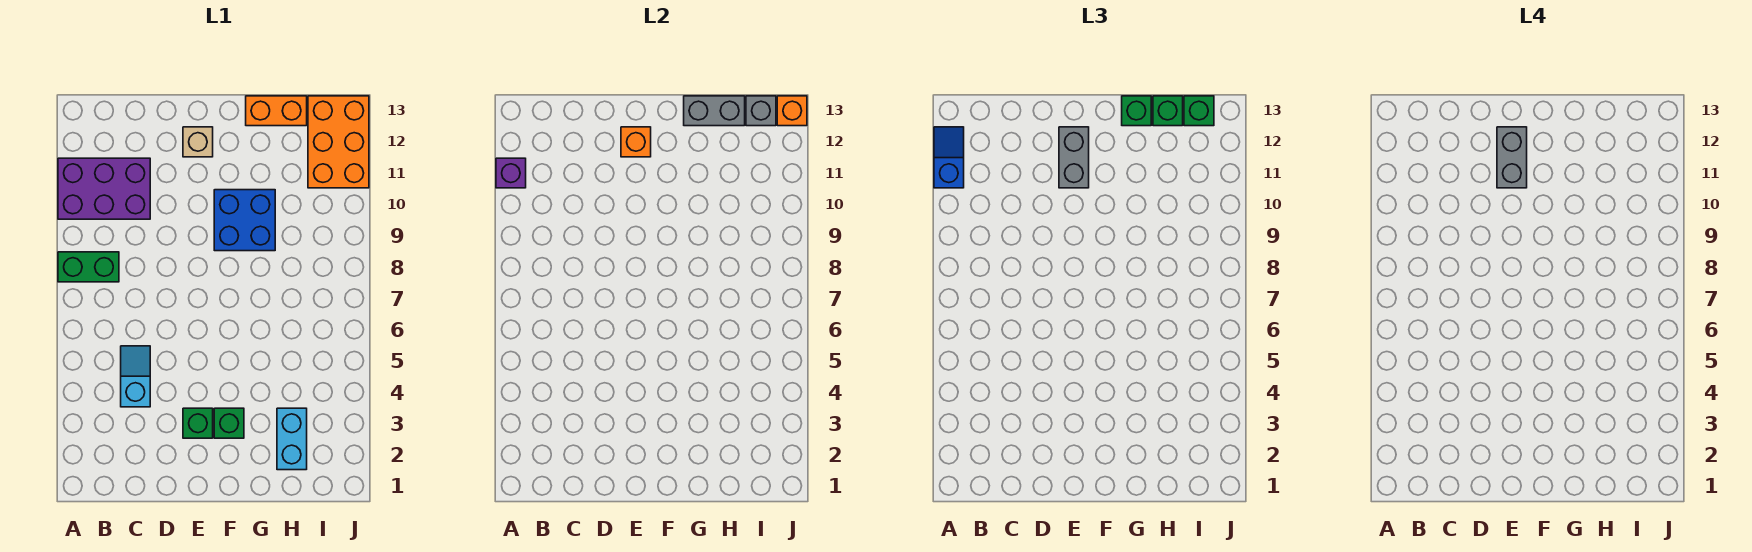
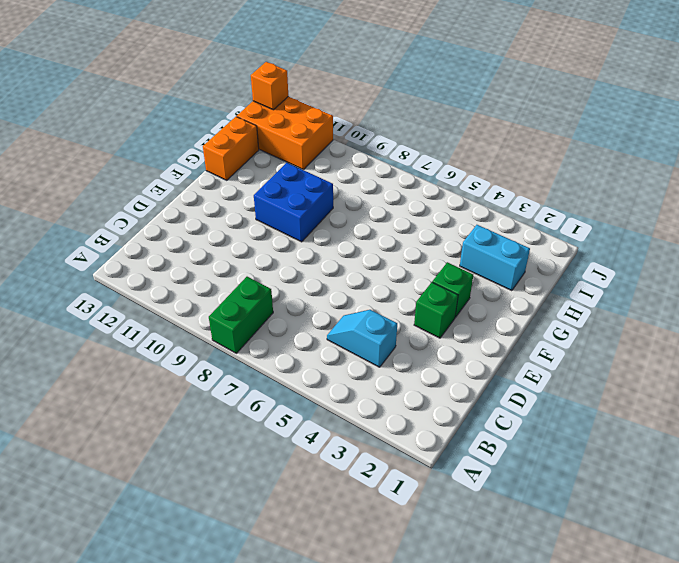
none -> purple 2x3 brick [58,158,150,219]
none -> tan 1x1 brick [183,127,213,157]
none -> purple 1x1 brick [496,158,526,188]

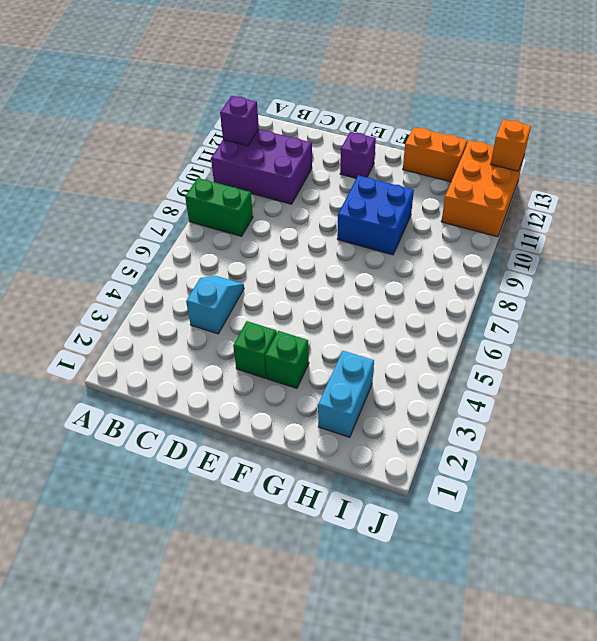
purple 1x1 brick [340,132,376,178] -> tan 1x1 brick [183,127,213,157]
none -> orange 1x1 brick [621,127,651,157]
none -> grey 1x2 brick [684,96,745,126]
none -> grey 1x1 brick [746,96,776,126]

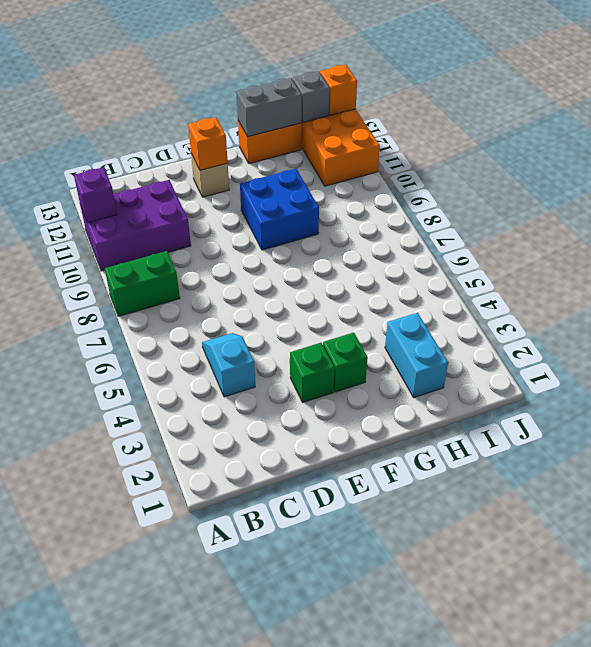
none -> blue 1x2 slope [934,127,964,188]
none -> grey 1x2 brick [1059,127,1089,188]
none -> green 1x1 brick [1122,96,1151,126]

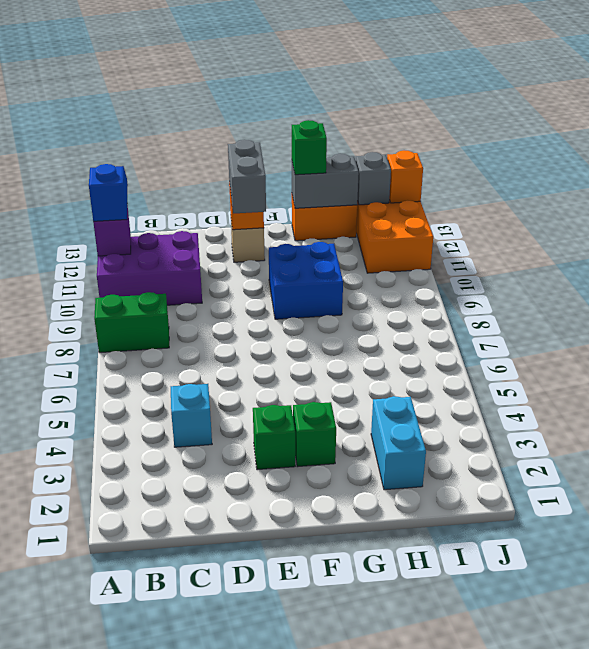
none -> green 1x1 brick [1153,96,1183,126]
none -> green 1x1 brick [1184,96,1214,126]
none -> grey 1x2 brick [1497,127,1527,188]

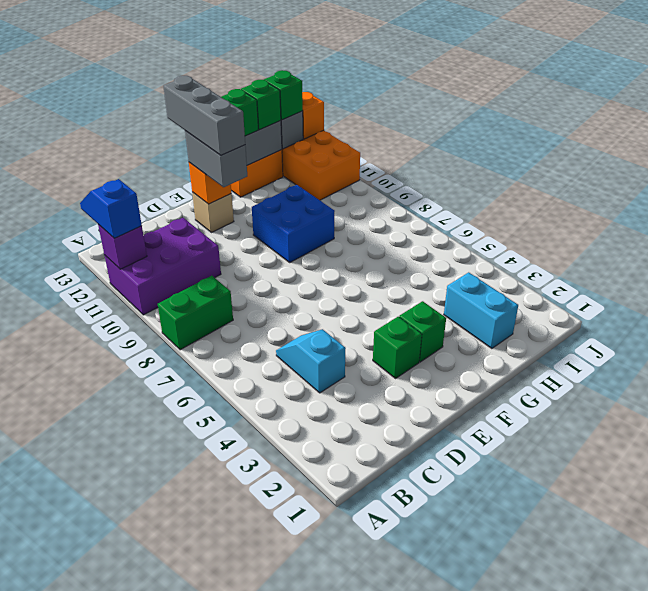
grey 1x3 brick [163,76,245,155] -> grey 1x2 brick [1497,127,1527,188]

